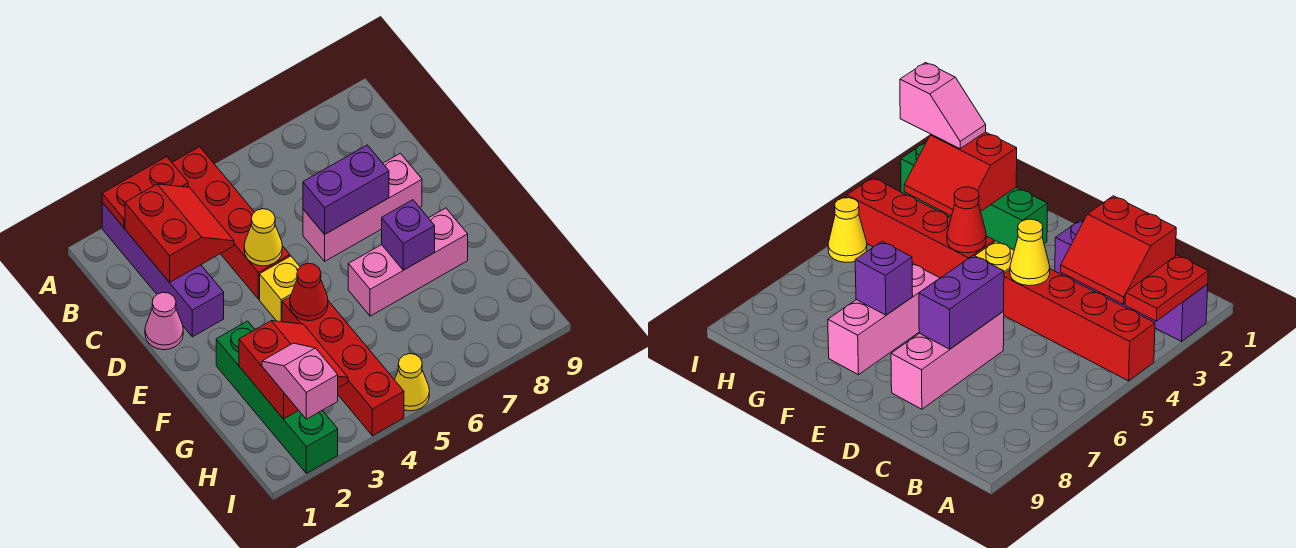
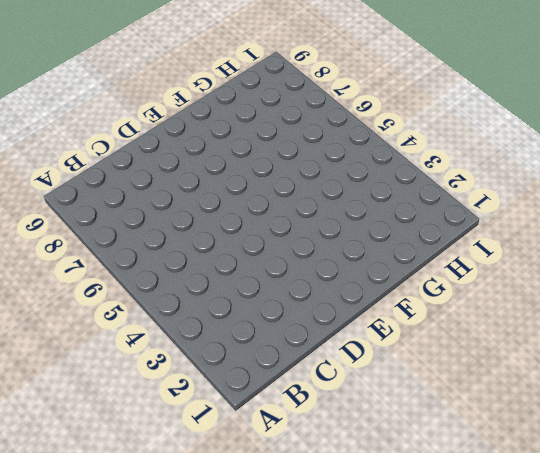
none -> purple 1x4 brick [102,203,224,337]
none -> red 1x4 brick [172,147,290,299]
none -> pink 1x1 cone [145,292,183,350]

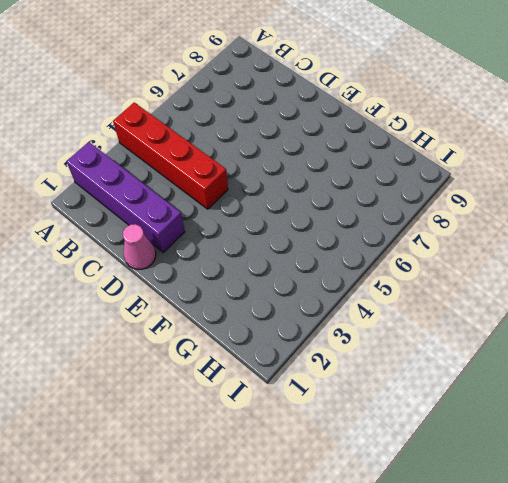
none -> pink 1x3 brick [303,153,422,261]
none -> yellow 1x1 brick [260,256,300,322]
none -> green 1x4 brick [216,321,338,473]

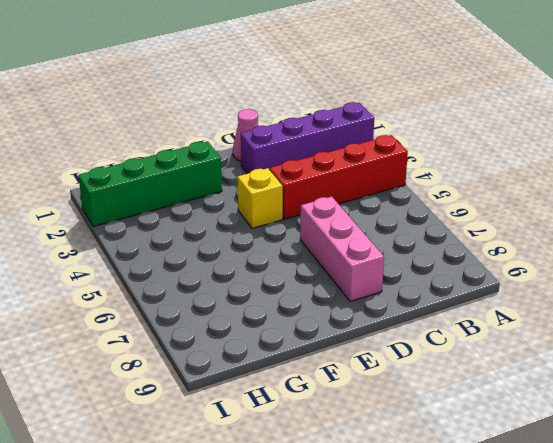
none -> red 1x4 brick [282,297,404,436]
none -> pink 1x3 brick [348,208,468,316]
none -> yellow 1x1 cone [395,354,429,411]

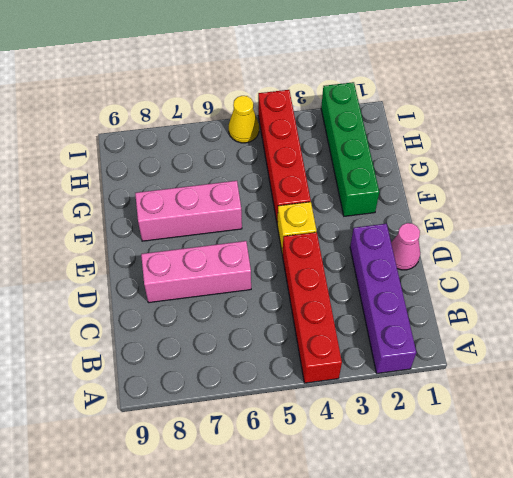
none -> red 1x2 plate [102,157,188,228]
none -> red 2x2 slope [125,184,234,282]
none -> yellow 1x1 cone [244,209,282,266]

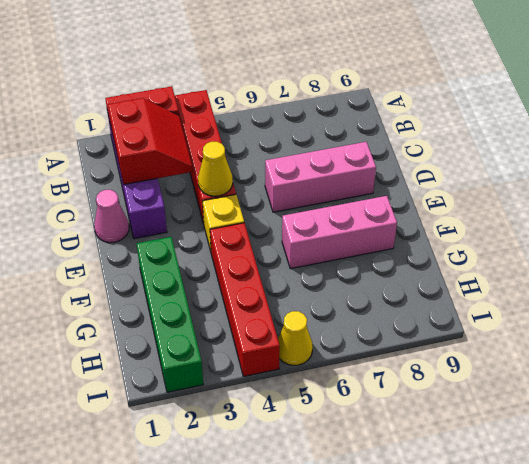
none -> purple 1x2 brick [303,145,389,234]
none -> red 1x1 cone [290,263,328,321]
none -> purple 1x1 brick [382,200,435,270]

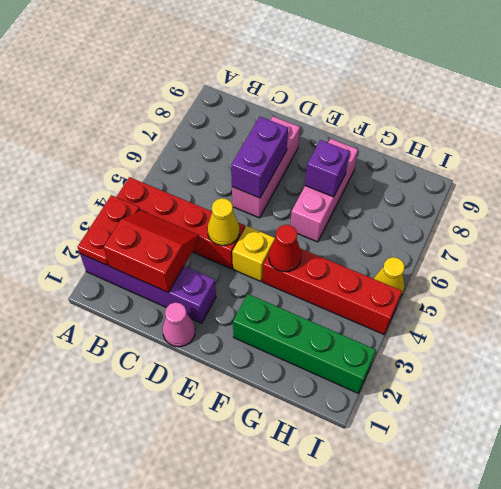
none -> red 2x2 slope [239,321,348,419]
none -> pink 1x2 slope [262,343,338,419]

